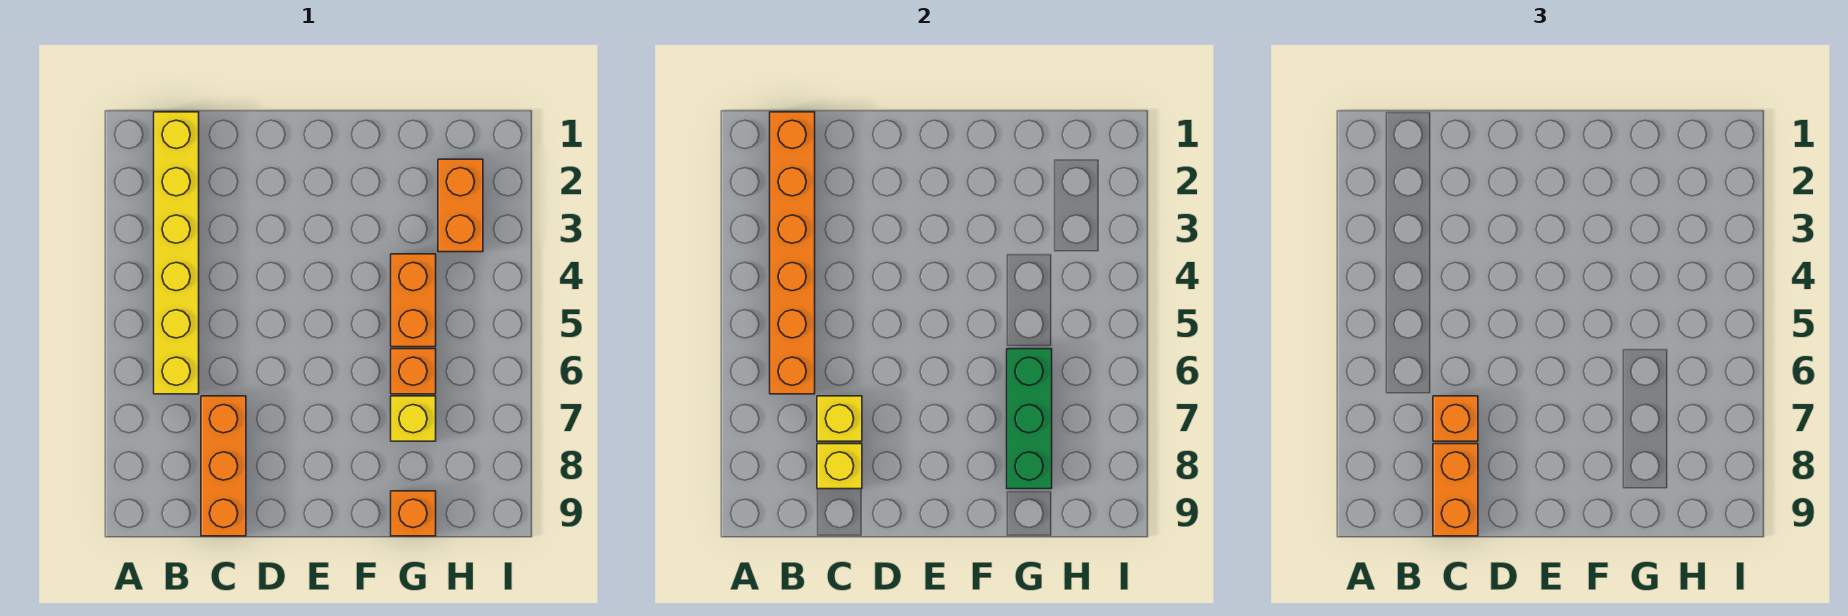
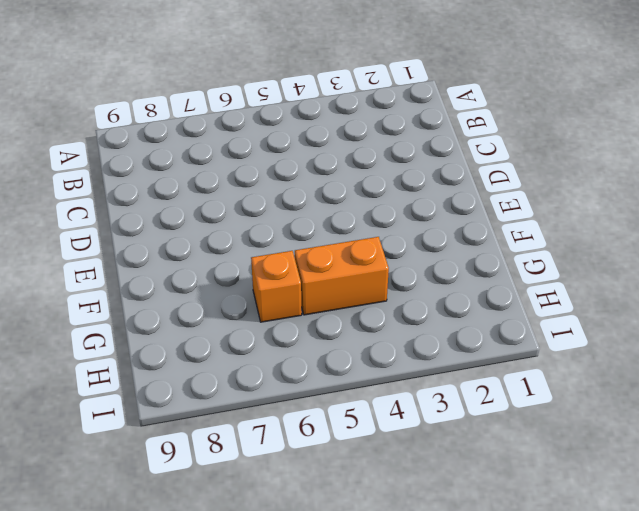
none -> yellow 1x6 brick [154,112,199,394]
none -> orange 1x3 brick [201,396,246,536]
none -> yellow 1x1 brick [391,396,436,441]

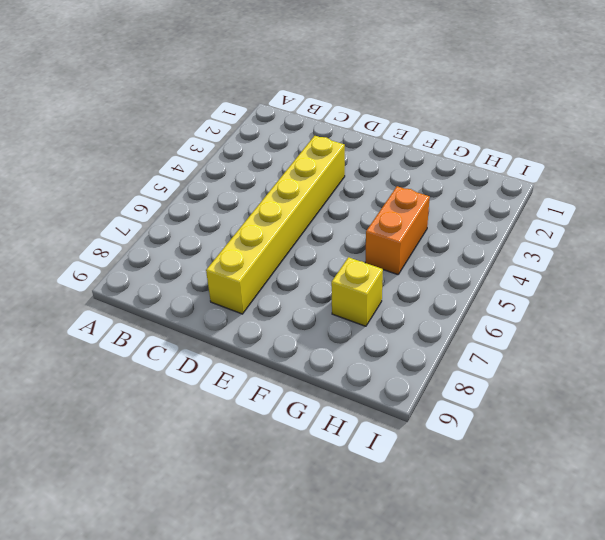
yellow 1x6 brick [206,136,345,314] -> yellow 1x6 brick moved to [154,112,199,394]
none -> orange 1x3 brick [201,396,246,536]
none -> orange 1x1 brick [391,349,436,394]
none -> orange 1x1 brick [391,491,436,536]

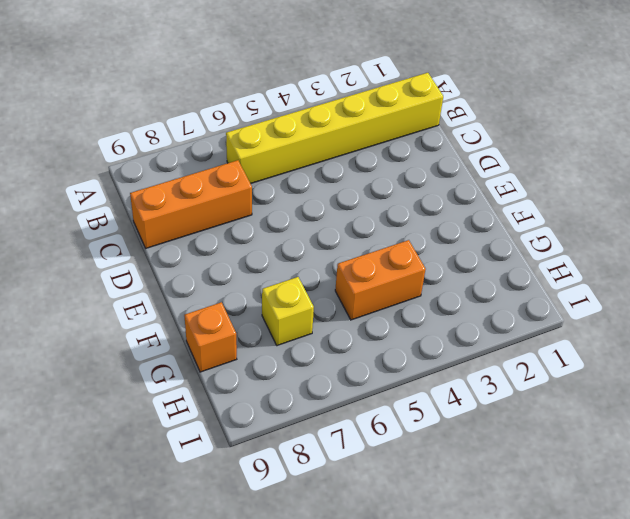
none -> orange 1x1 brick [391,349,436,394]
none -> orange 1x2 brick [438,159,483,252]
none -> orange 1x6 brick [770,112,815,394]

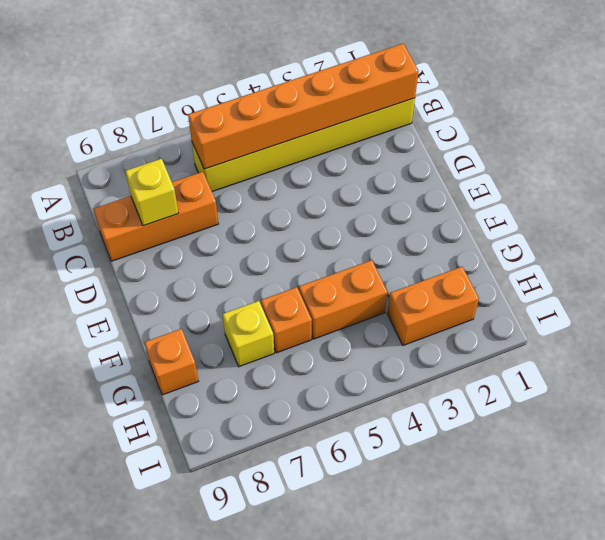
none -> yellow 1x1 brick [817,396,862,441]
none -> green 1x3 brick [1007,349,1052,489]
none -> orange 1x1 brick [1433,396,1478,441]

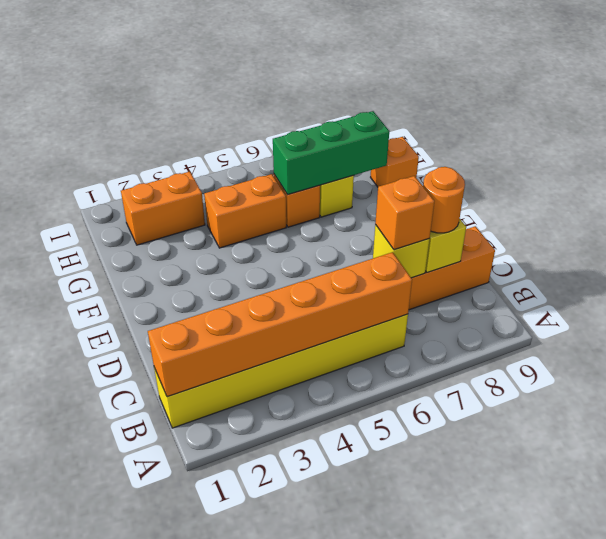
orange 1x1 round brick [423,167,465,233] -> orange 1x2 brick [1433,444,1478,536]

